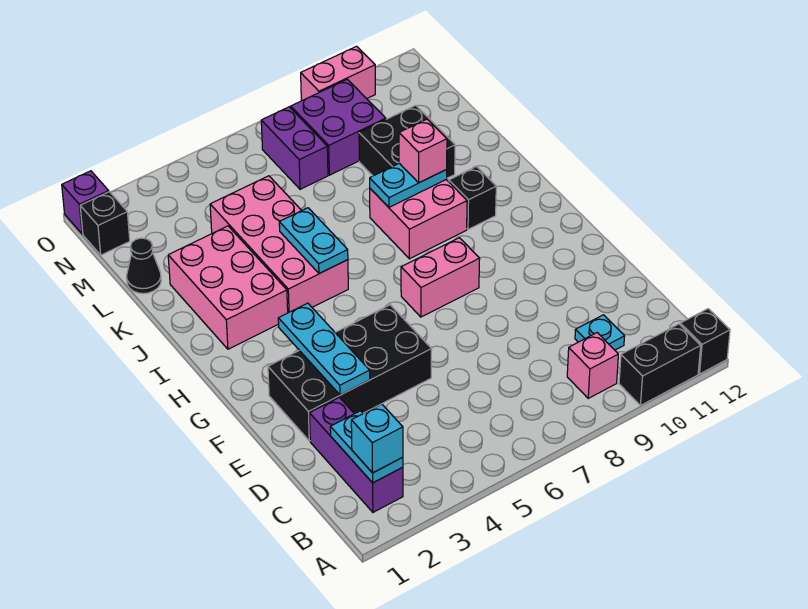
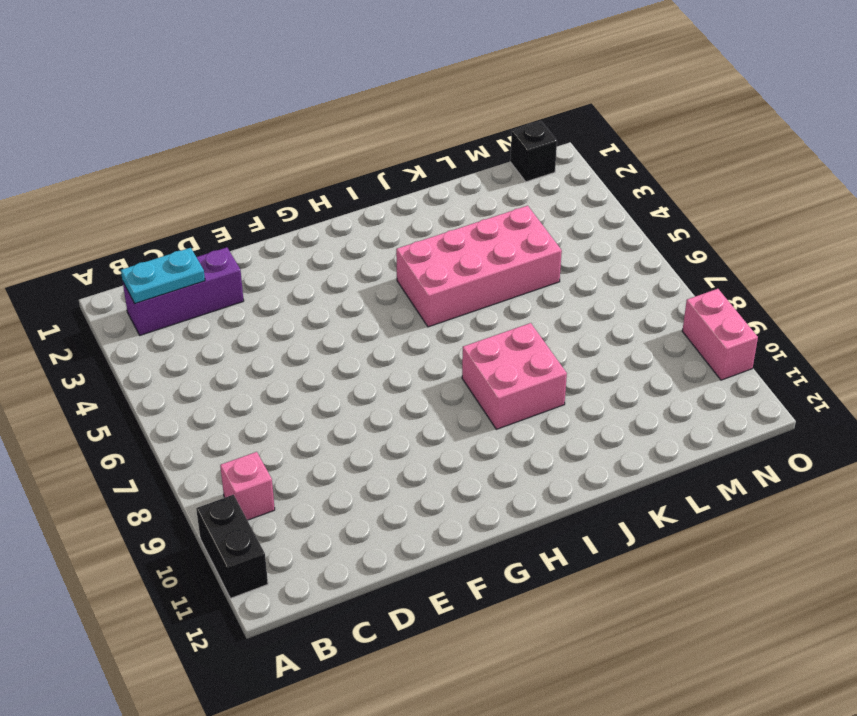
none -> black 1x1 brick [680,309,730,374]
none -> cyan 1x1 plate [575,315,625,350]
none -> black 2x4 brick [268,305,432,441]

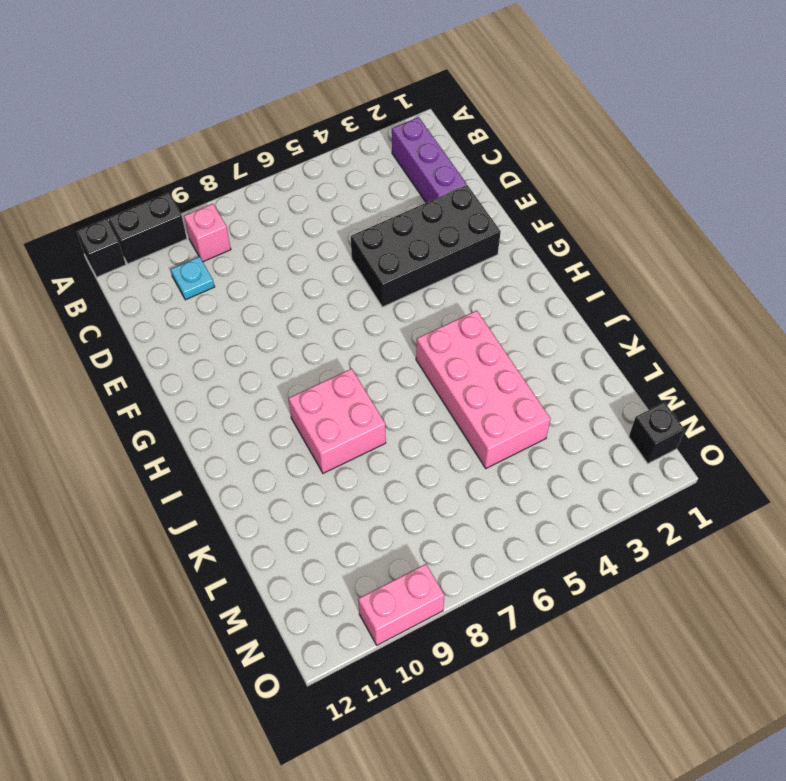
none -> pink 1x2 brick [401,238,480,317]
none -> pink 2x3 brick [168,226,288,349]
none -> black 1x1 brick [449,166,496,229]

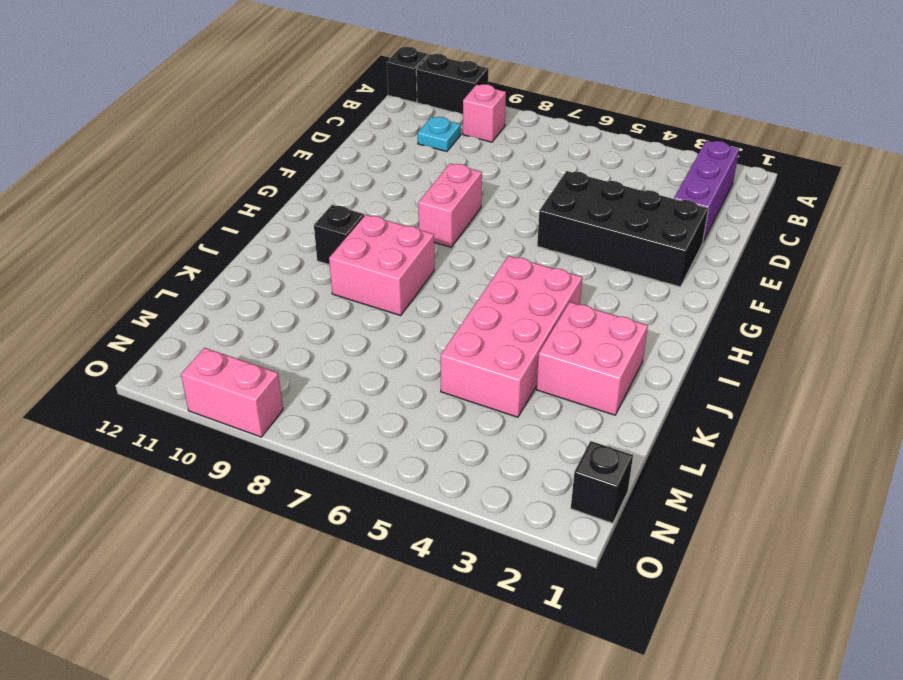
pink 1x2 brick [418,163,482,247] -> pink 1x2 brick turned to [401,238,480,317]
pink 2x2 brick [536,302,648,415] -> pink 2x3 brick [168,226,288,349]
none -> black 2x2 brick [359,105,455,178]
none -> black 1x1 cone [127,238,161,294]
none -> purple 1x2 brick [261,107,328,189]

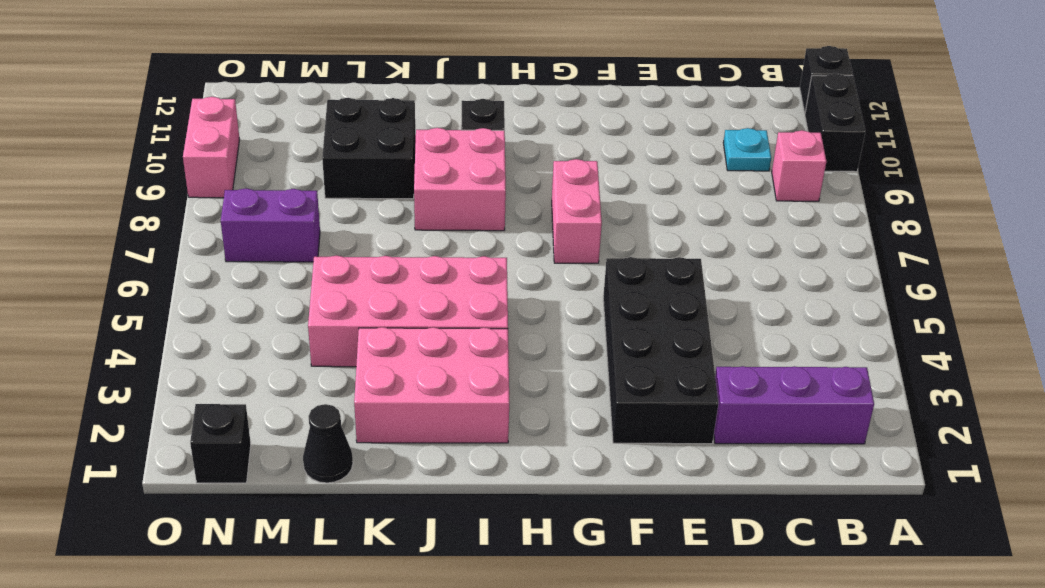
none -> purple 2x2 brick [291,79,386,175]
none -> purple 1x1 brick [62,171,109,234]
none -> cyan 1x2 plate [330,411,403,483]

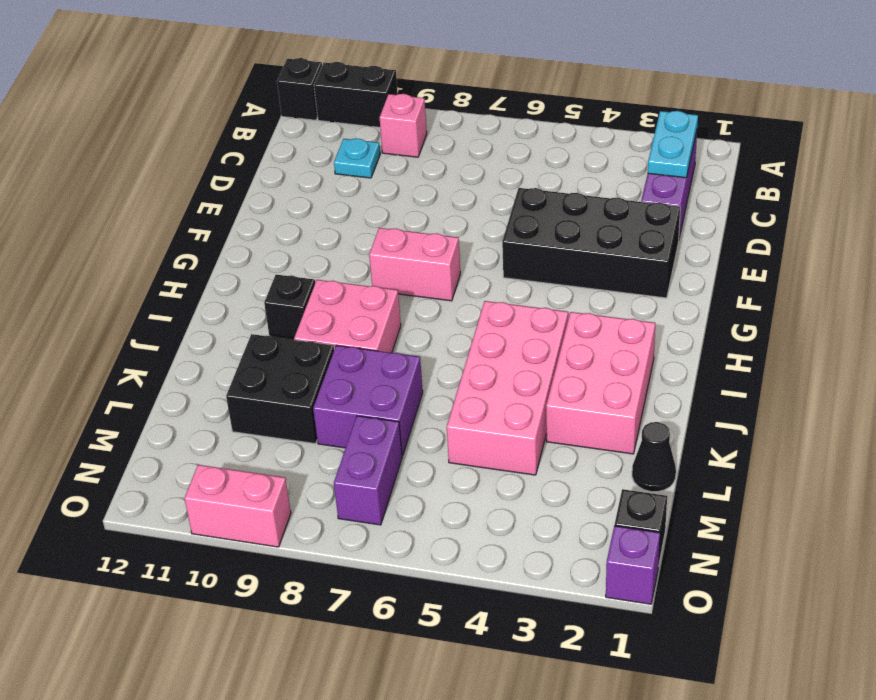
purple 2x2 brick [313,345,423,456] -> purple 2x2 brick moved to [291,79,386,175]
none -> cyan 1x3 plate [278,303,370,395]
none -> cyan 1x2 plate [279,208,348,274]
none -> cyan 1x2 plate [370,163,447,207]

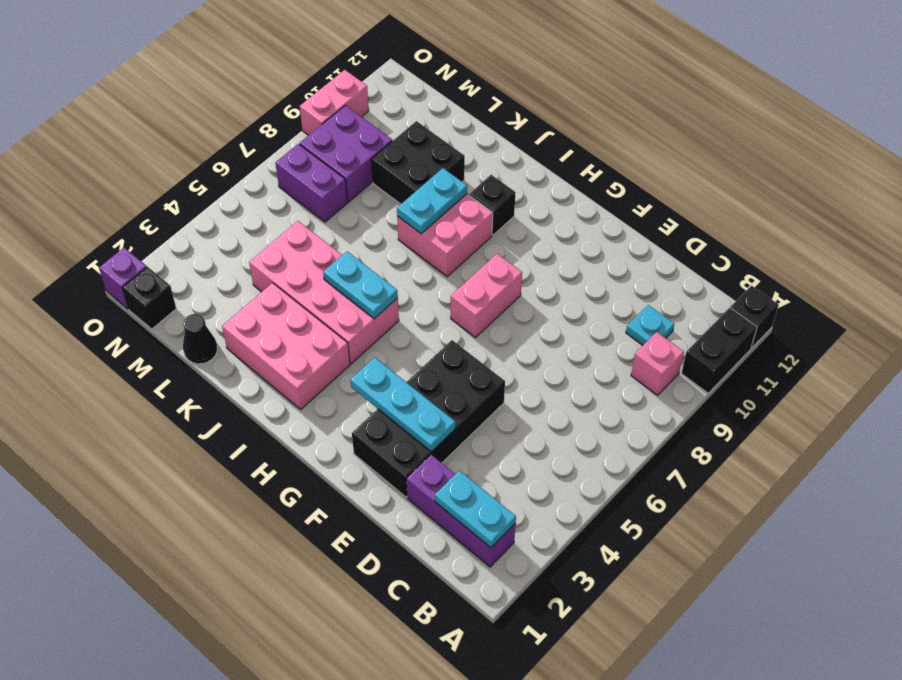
none -> cyan 1x1 brick [351,404,403,473]
none -> pink 1x1 brick [399,119,447,183]

